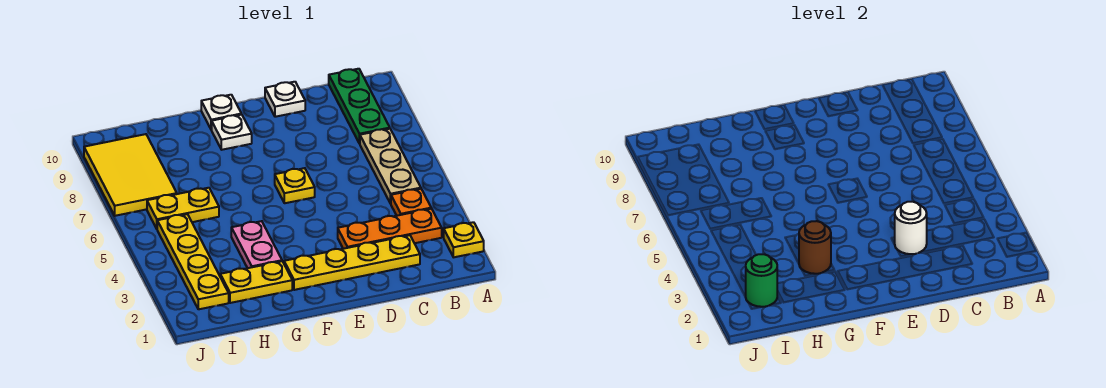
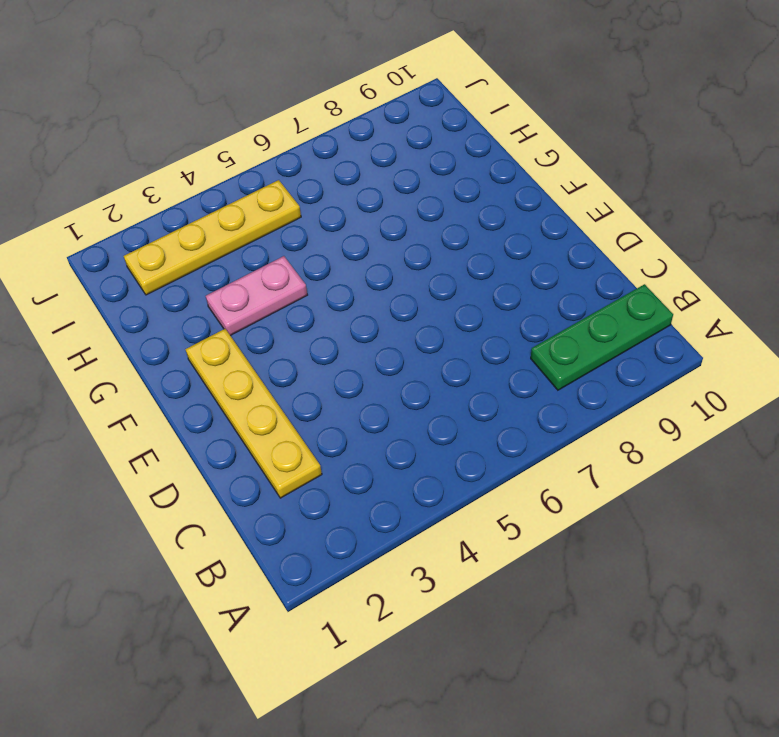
none -> yellow 1x1 plate [444,222,484,257]
none -> orange 1x3 plate [338,209,442,249]
none -> orange 1x1 plate [391,189,431,216]

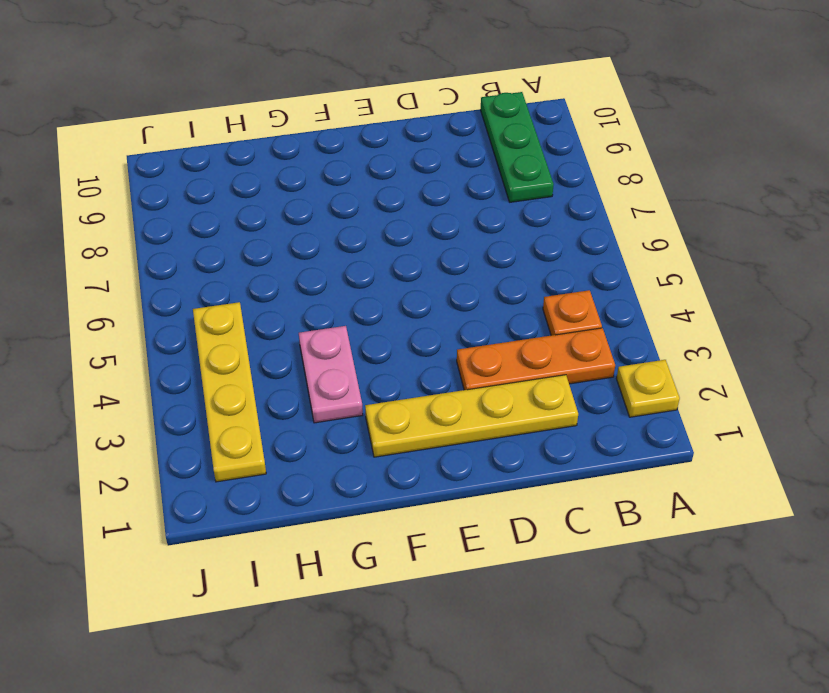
none -> tan 1x3 plate [360,129,421,204]
none -> white 1x1 plate [265,82,305,117]
none -> yellow 1x1 plate [275,168,315,203]

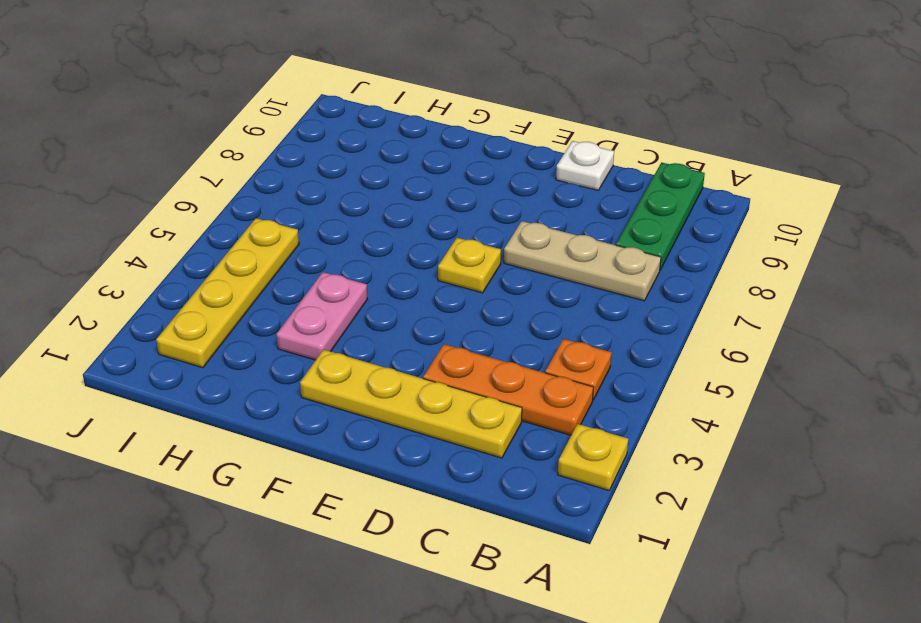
tan 1x3 plate [504,221,661,301] -> tan 1x3 plate turned to [360,129,421,204]
none -> white 1x1 plate [212,115,252,150]
none -> white 1x1 plate [201,95,241,130]
none -> yellow 1x2 plate [220,261,292,303]

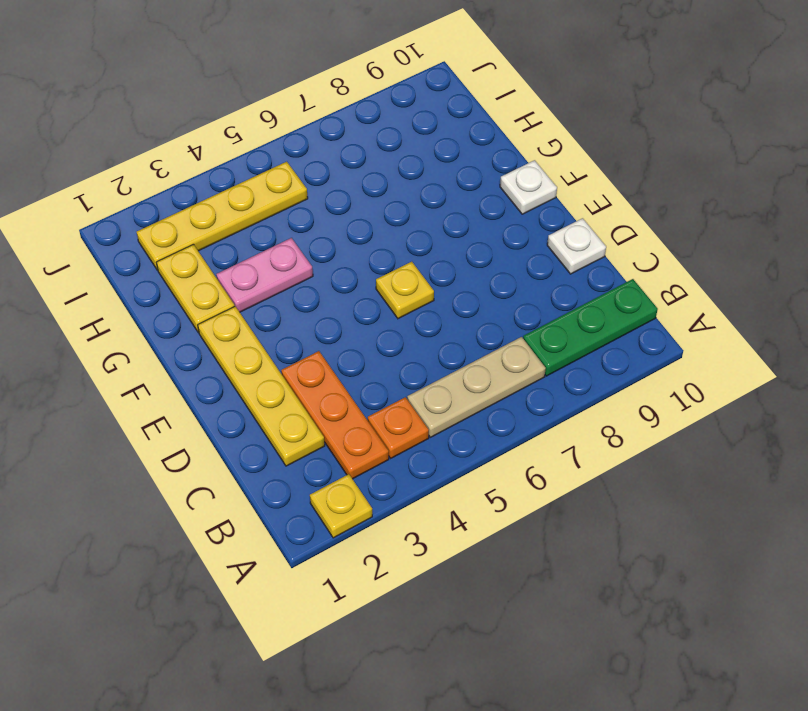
none -> white 1x1 plate [212,115,252,150]
none -> yellow 1x2 plate [147,188,219,229]
none -> yellow 2x3 tile [84,134,177,216]

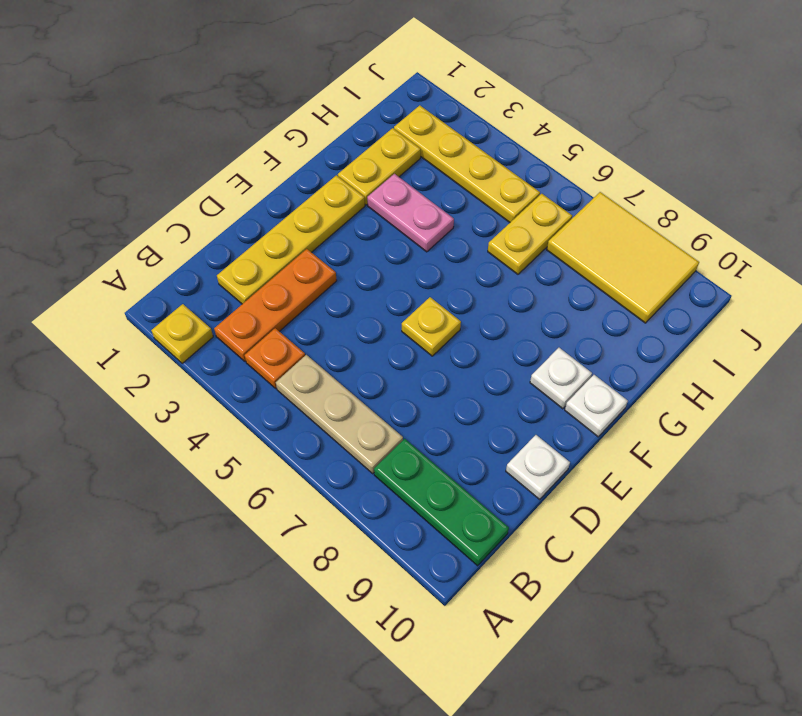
none -> white 1x1 round brick [895,202,927,254]
none -> brown 1x1 round brick [799,221,831,274]
none -> green 1x1 round brick [746,254,777,307]

